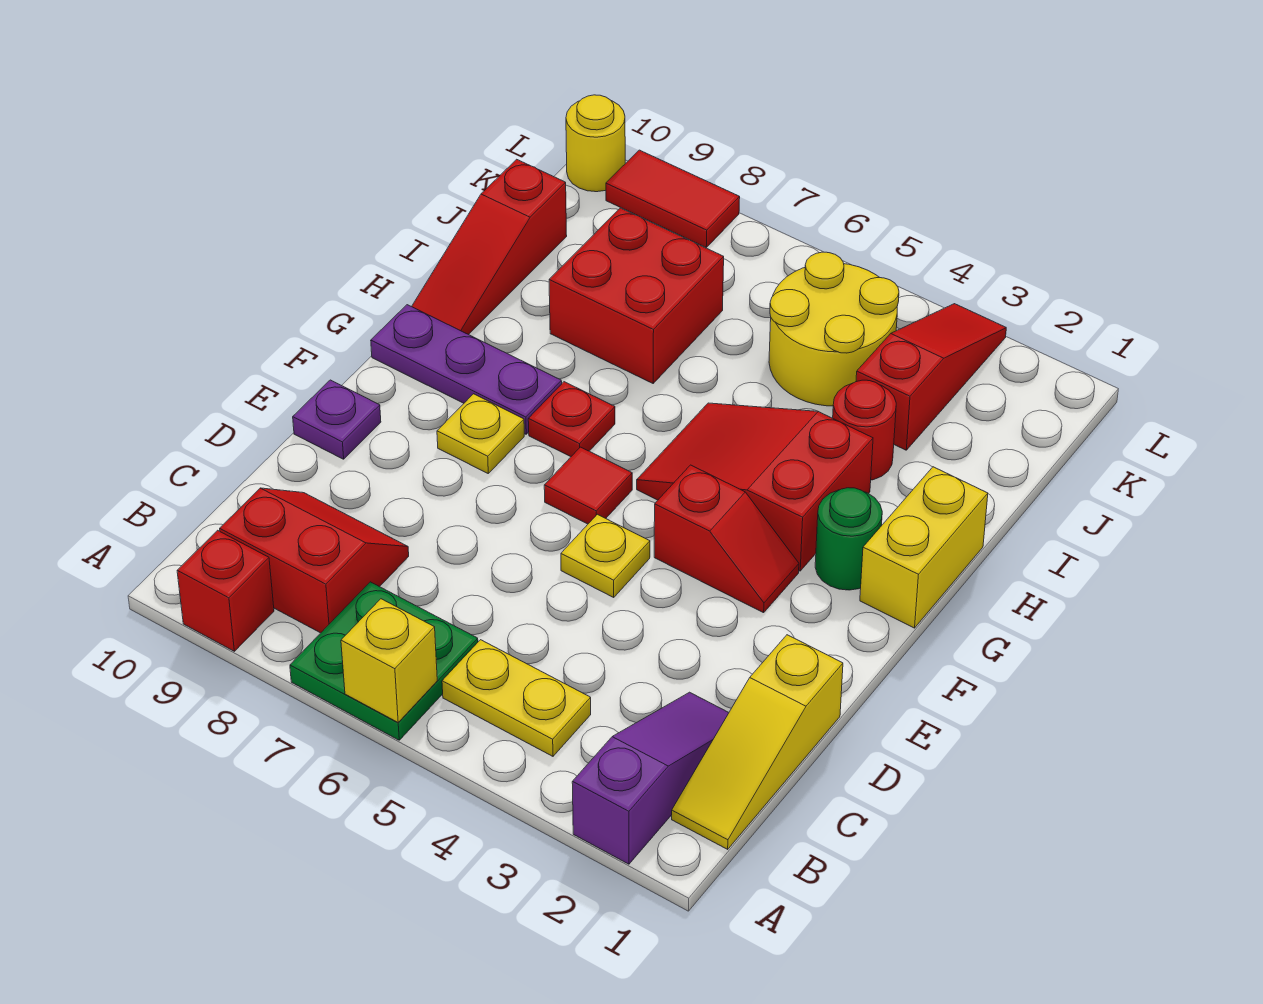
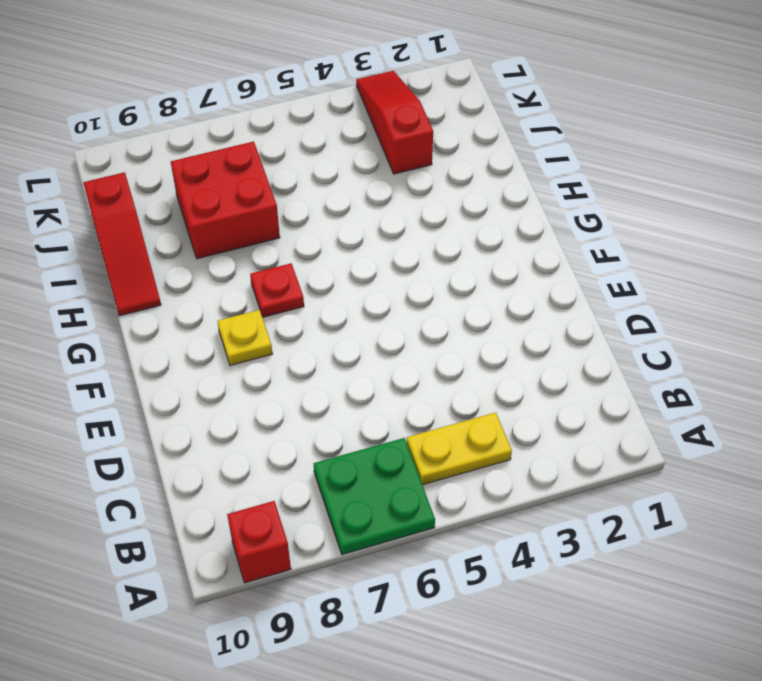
none -> purple 1x3 slope [572,692,729,864]
none -> yellow 1x3 slope [672,635,843,849]
none -> red 2x2 slope [220,488,409,633]

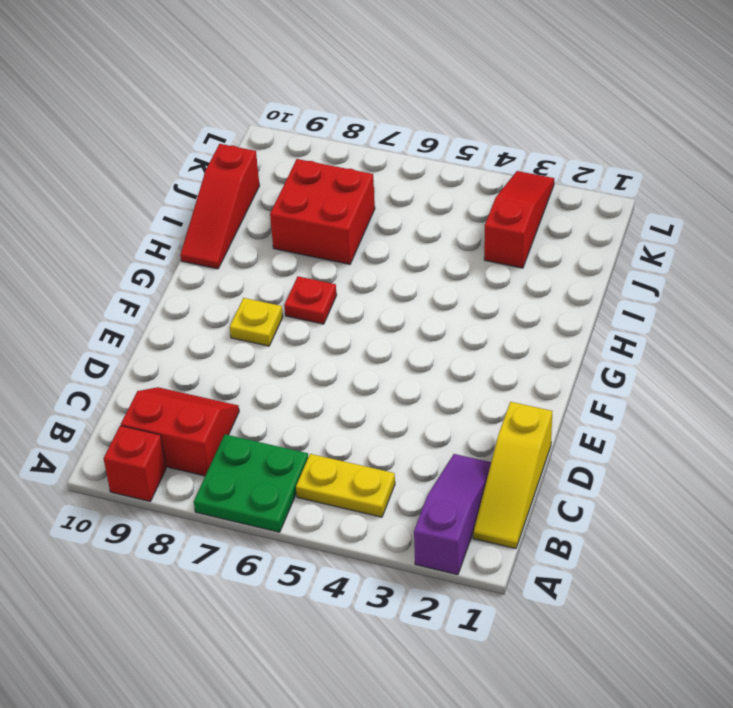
none -> yellow 1x1 plate [561,514,650,597]
none -> purple 1x1 plate [293,380,381,459]
none -> red 1x2 slope [654,465,799,613]

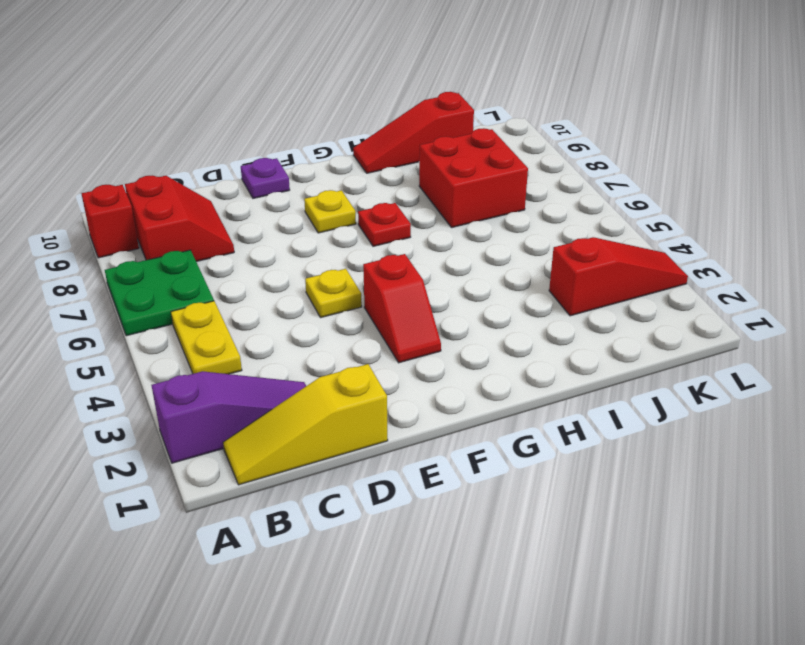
none -> red 1x1 tile [544,447,632,524]
none -> yellow 1x2 brick [860,467,988,628]
none -> green 1x1 round brick [815,488,882,590]

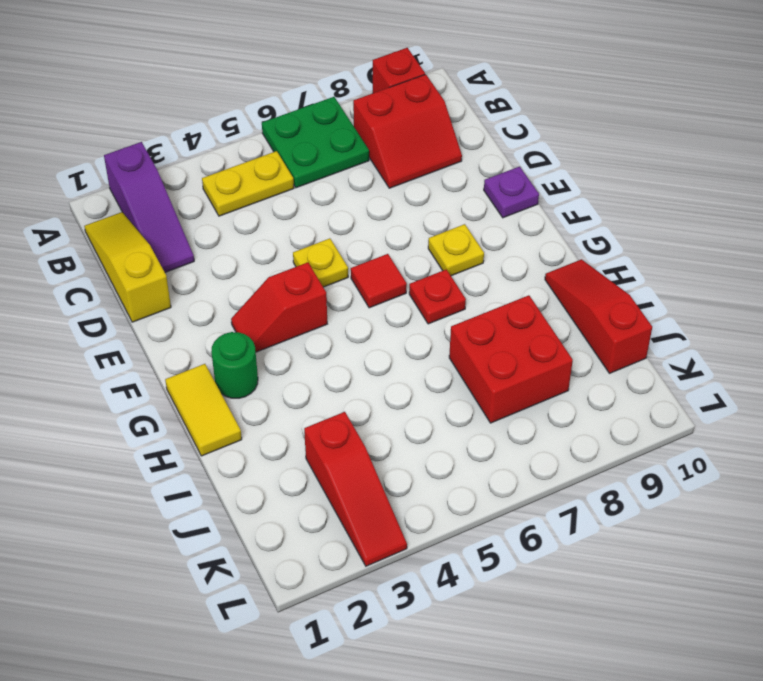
yellow 1x2 tile [165,364,242,456] -> yellow 1x2 brick [860,467,988,628]
none -> red 2x3 slope [637,403,873,571]
none -> purple 1x3 plate [371,305,562,434]
none -> red 1x1 round brick [833,380,896,480]

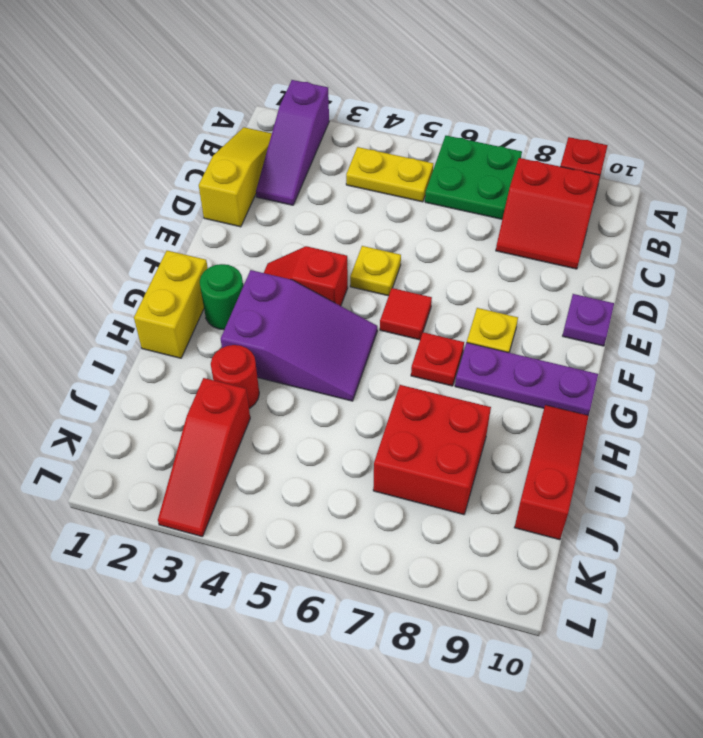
purple 2x3 slope [221,270,377,401] -> red 2x3 slope [637,403,873,571]
none -> yellow 2x2 round brick [769,252,899,406]
none -> red 1x2 tile [606,150,740,247]
none -> yellow 1x1 round brick [566,95,625,192]

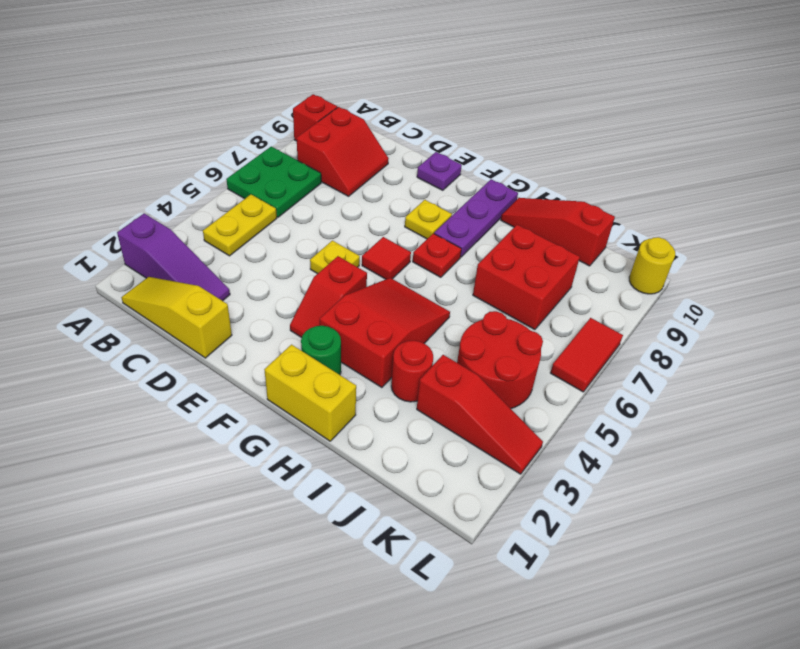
red 2x2 round brick [457,311,543,409] -> yellow 2x2 round brick [769,252,899,406]
red 1x2 tile [551,318,623,392] -> red 1x2 tile moved to [606,150,740,247]
none -> yellow 1x1 brick [341,599,437,722]

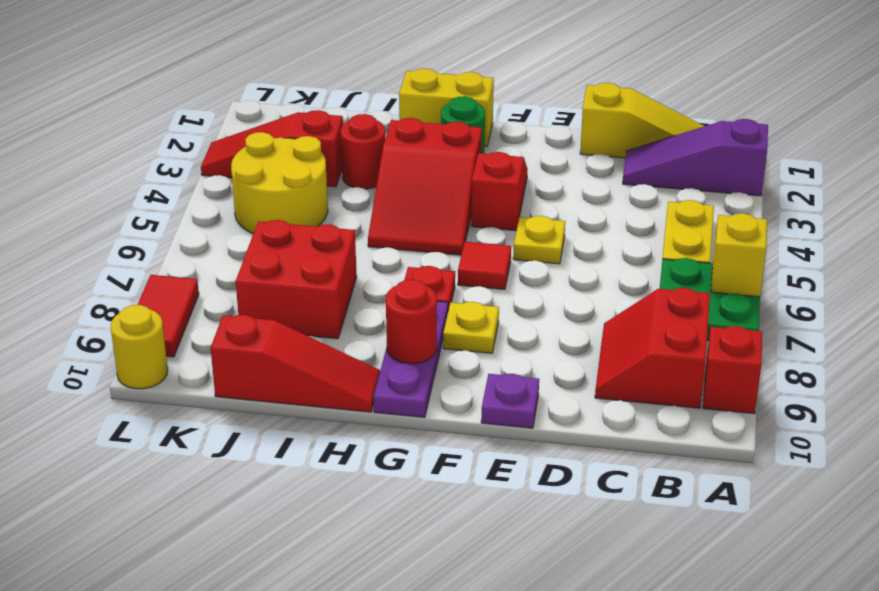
red 1x1 round brick [386,279,437,364] -> none

